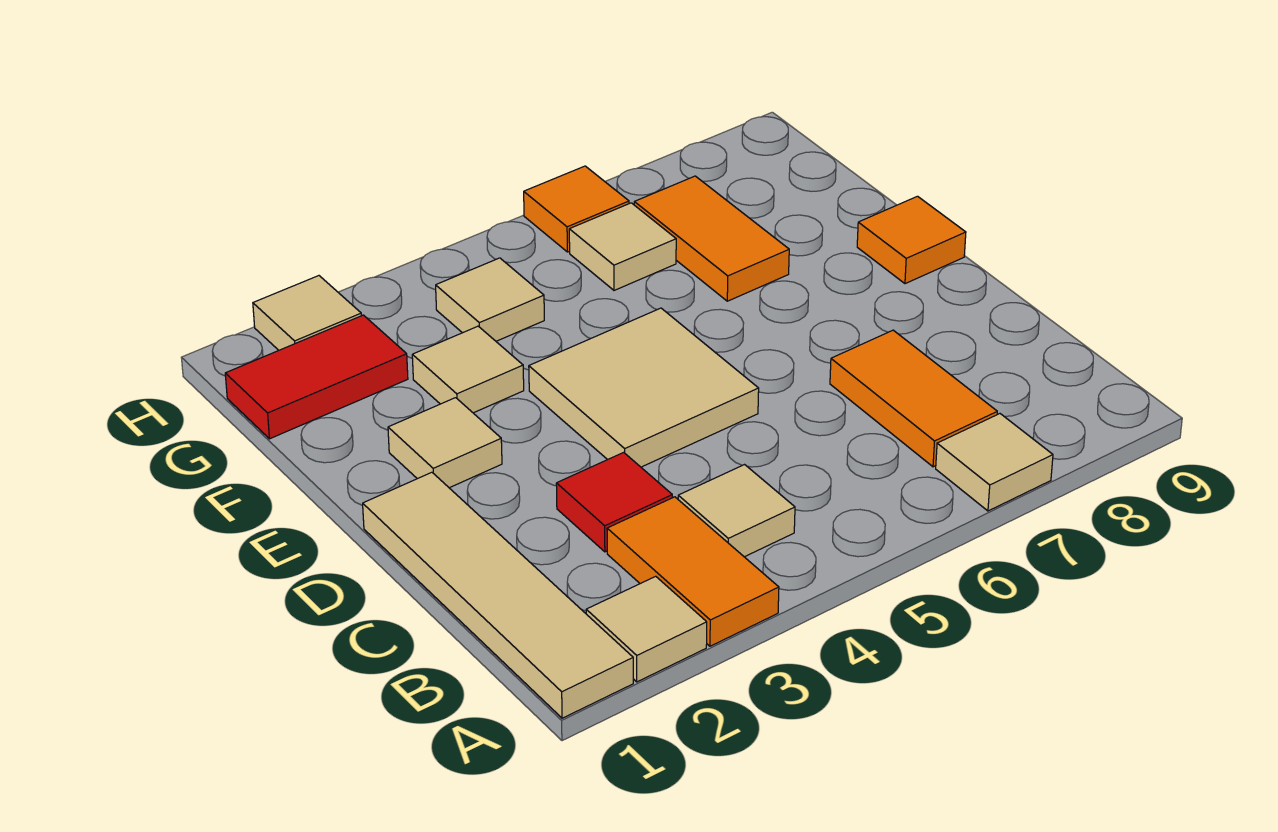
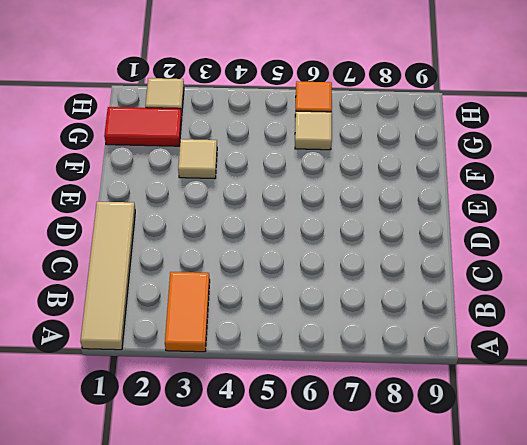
none -> tan 1x1 tile [586,576,707,682]
none -> tan 1x1 tile [936,414,1053,511]
none -> tan 1x1 tile [678,465,795,557]

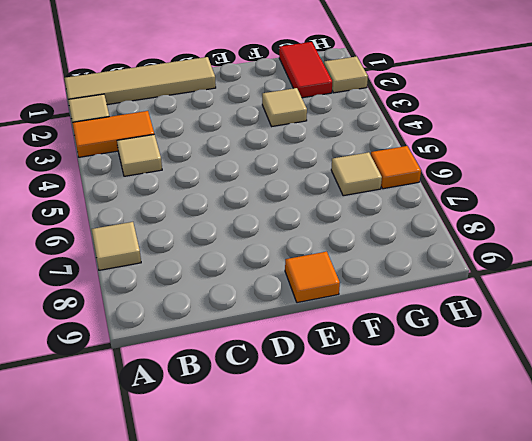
none -> orange 1x2 tile [830,330,997,467]
none -> red 1x1 tile [556,452,672,552]
none -> tan 2x2 tile [529,308,759,467]

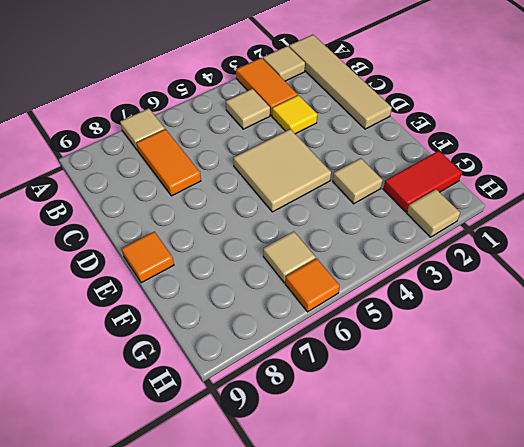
yellow 1x1 tile [272,95,317,134] -> red 1x1 tile [556,452,672,552]
none -> tan 1x1 tile [388,398,502,488]
none -> orange 1x2 tile [634,176,789,301]
none -> tan 1x1 tile [436,258,544,341]

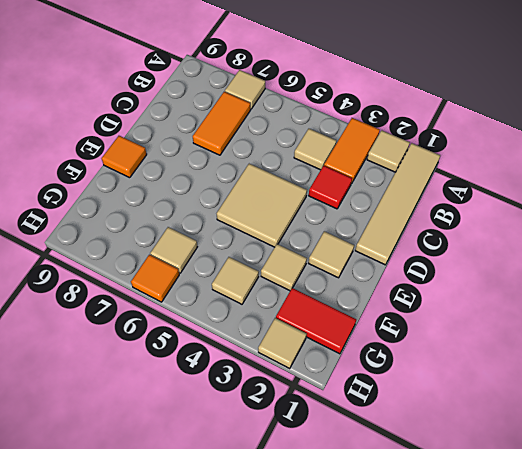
none -> orange 1x2 tile [634,176,789,301]

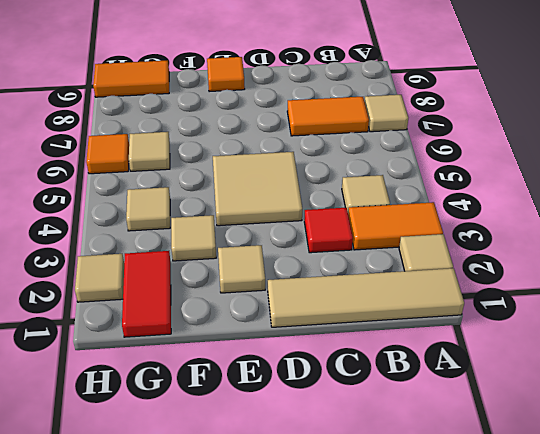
orange 1x2 tile [93,60,169,97] -> orange 1x2 tile moved to [634,176,789,301]

